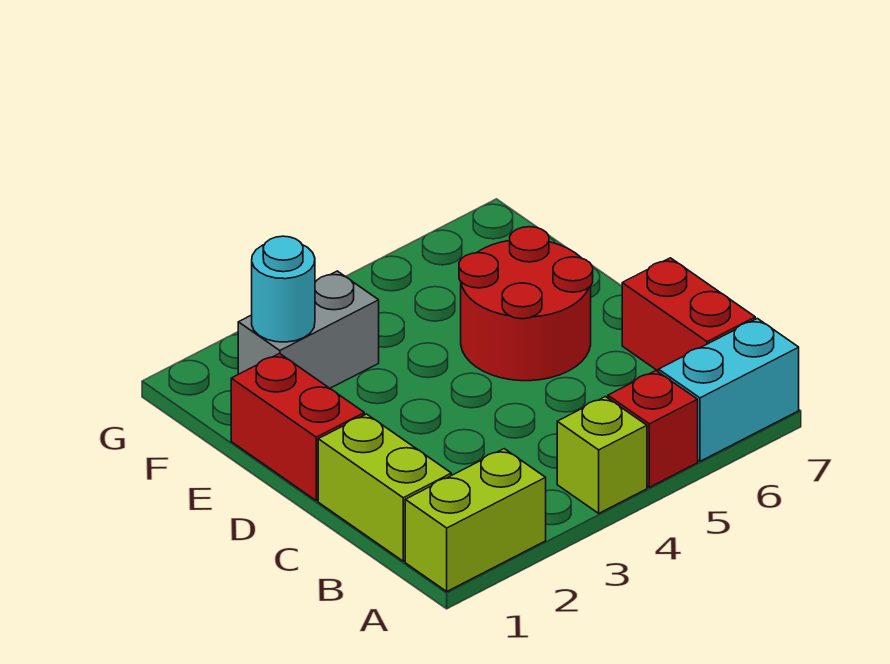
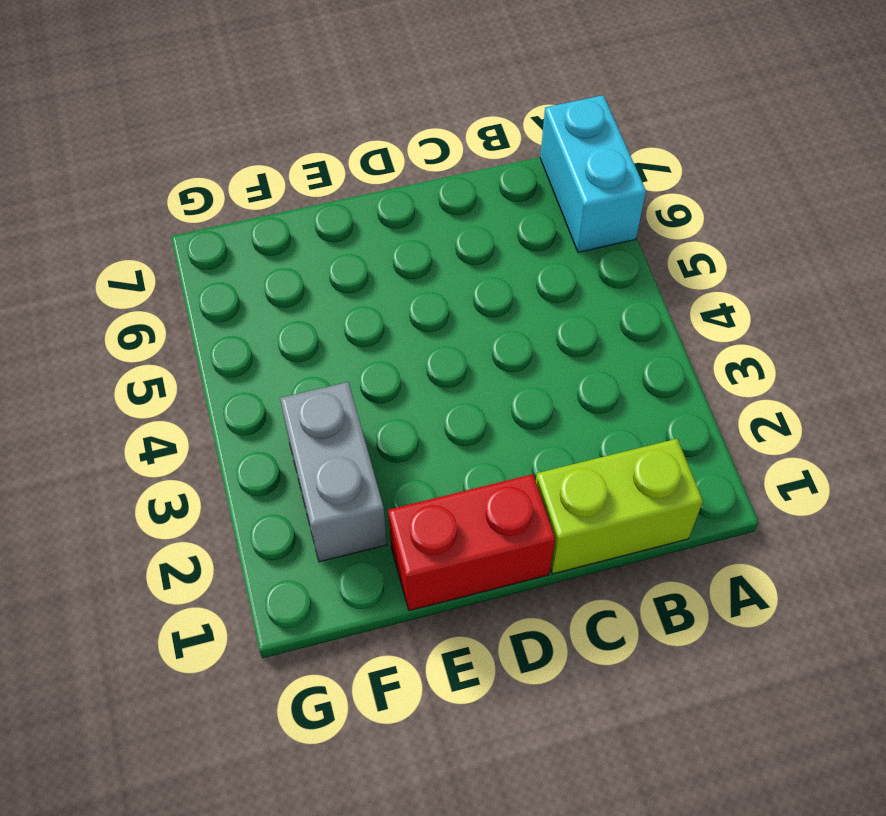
none -> lime 1x2 brick [405,449,546,591]
none -> lime 1x1 brick [557,397,647,513]

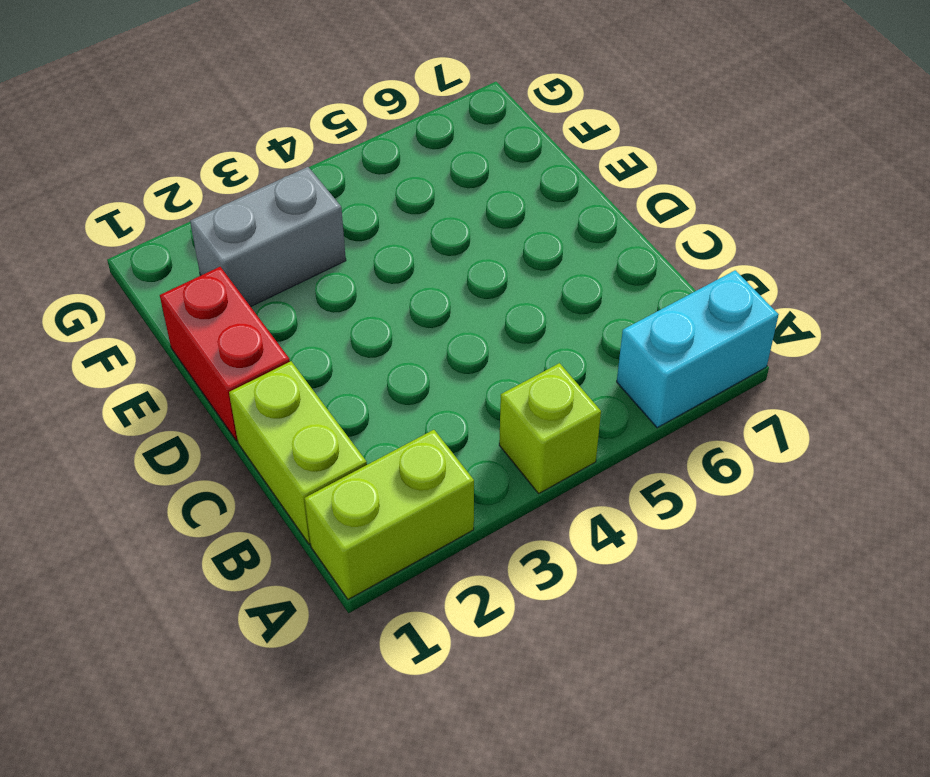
none -> red 1x1 brick [608,371,698,487]
none -> red 1x2 brick [622,258,755,371]

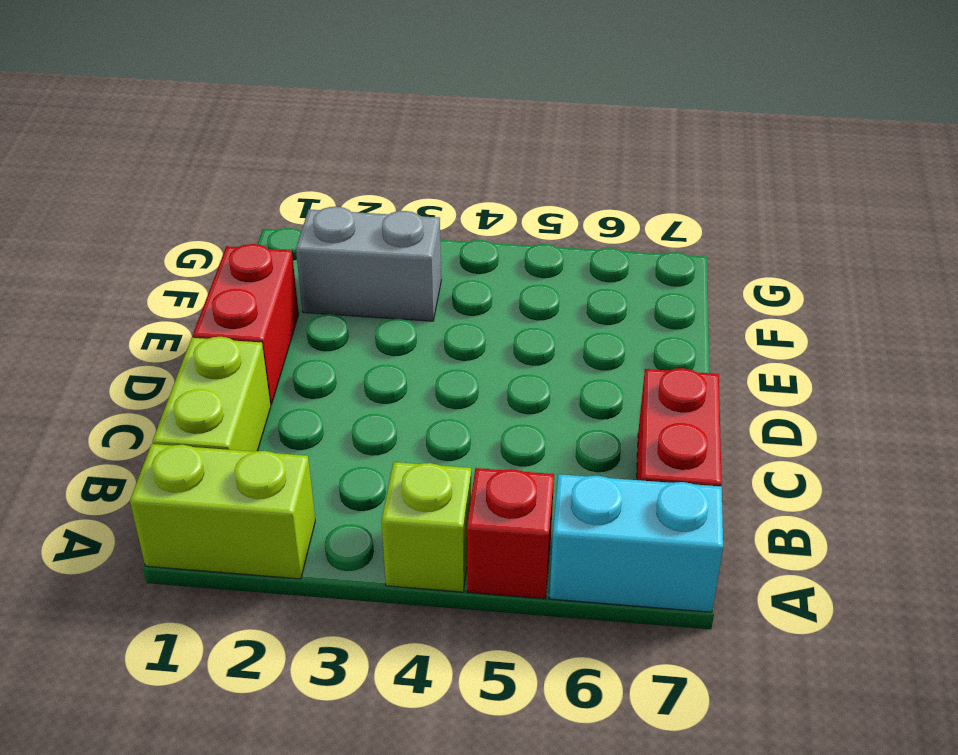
none -> red 2x2 round brick [459,227,593,381]
none -> cyan 1x1 round brick [252,236,315,342]

